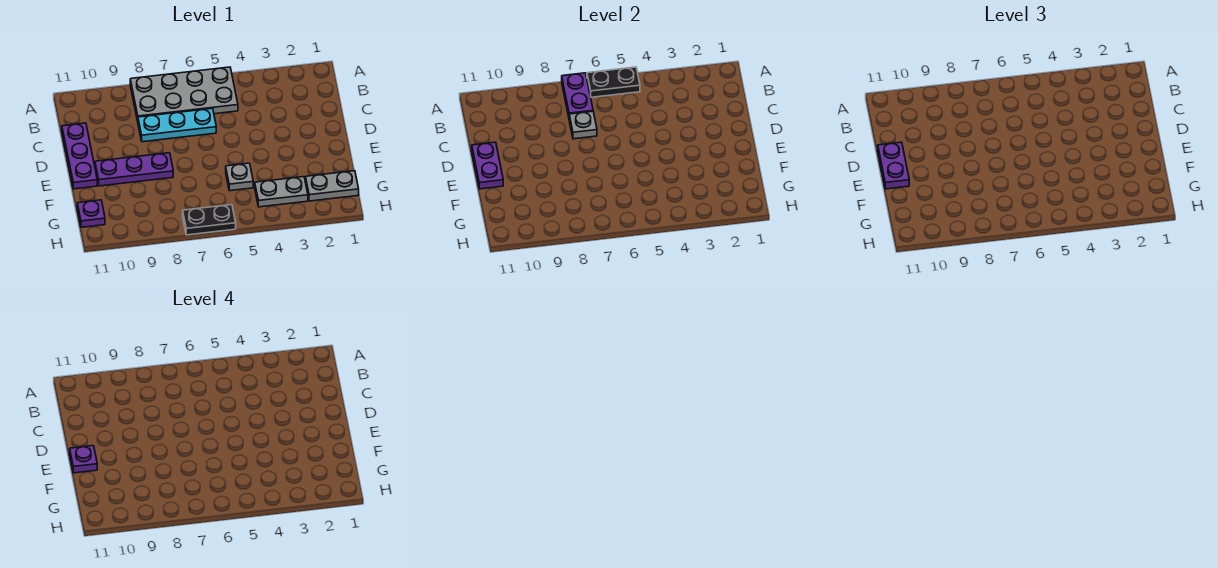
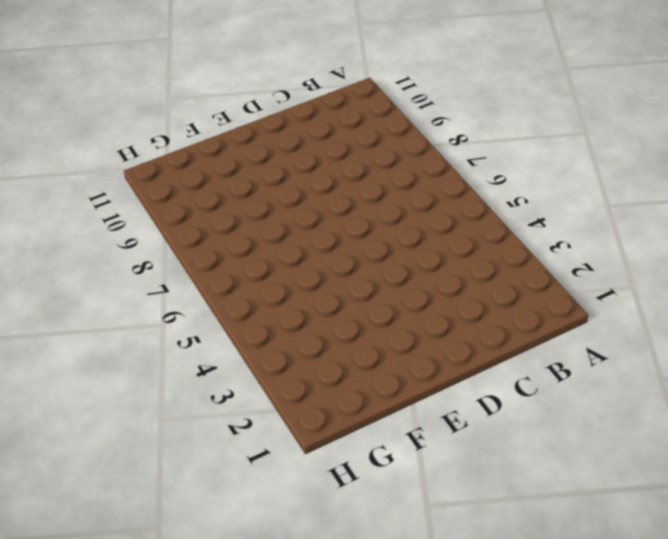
none -> grey 2x4 plate [130,67,238,121]
none -> cyan 1x3 plate [138,108,216,142]
none -> purple 1x3 plate [62,123,97,189]

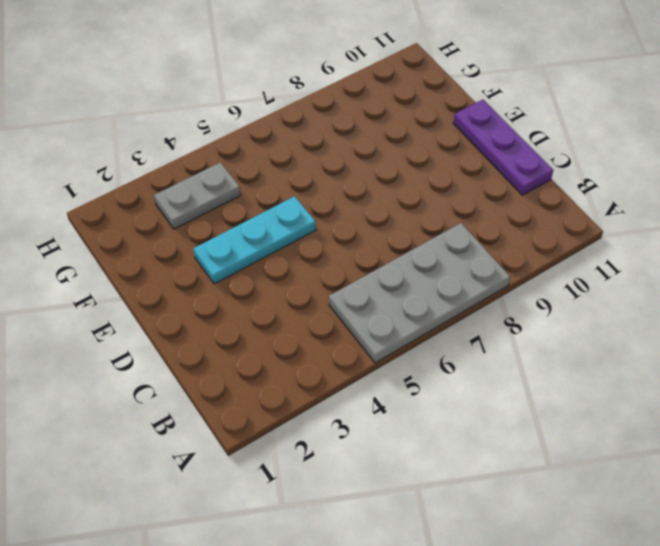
cyan 1x3 plate [193,196,316,284] -> cyan 1x3 plate moved to [138,108,216,142]
none -> purple 1x3 plate [95,153,173,186]
none -> grey 1x1 plate [226,163,253,191]
none -> grey 1x2 plate [305,171,359,201]

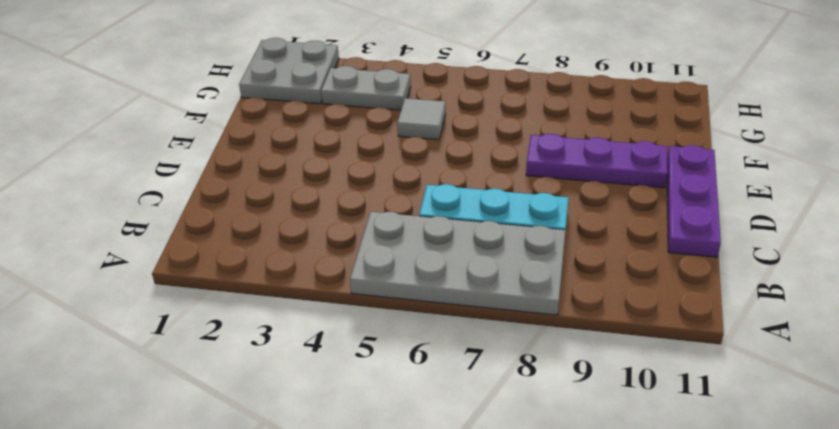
grey 1x1 tile [397,98,446,140] -> grey 1x1 plate [226,163,253,191]
grey 2x2 plate [239,38,339,104] -> grey 1x2 plate [305,171,359,201]
none -> purple 1x1 plate [77,200,105,227]
none -> black 1x2 plate [183,205,236,235]
none -> black 1x2 plate [587,67,640,97]

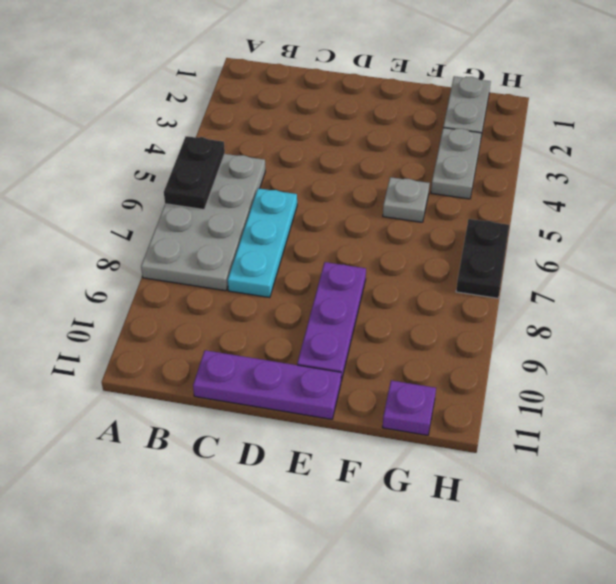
none -> purple 1x2 plate [562,73,593,117]
none -> grey 1x1 plate [569,111,597,139]
none -> purple 1x2 plate [472,142,503,189]

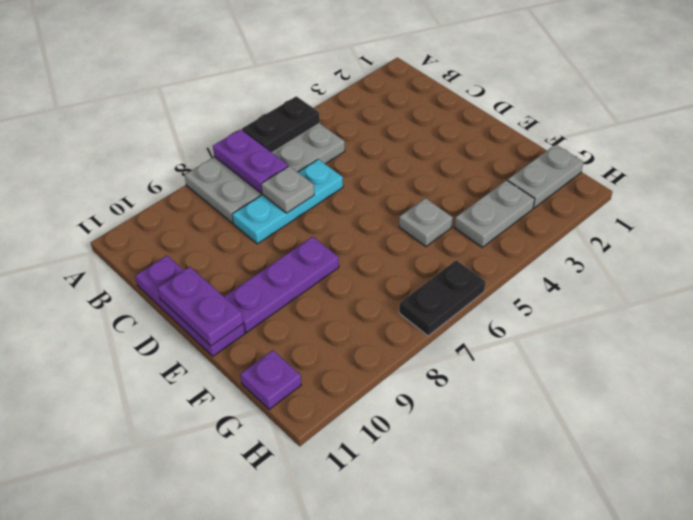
none -> purple 1x2 plate [878,142,909,189]
none -> purple 1x1 plate [70,446,97,473]

